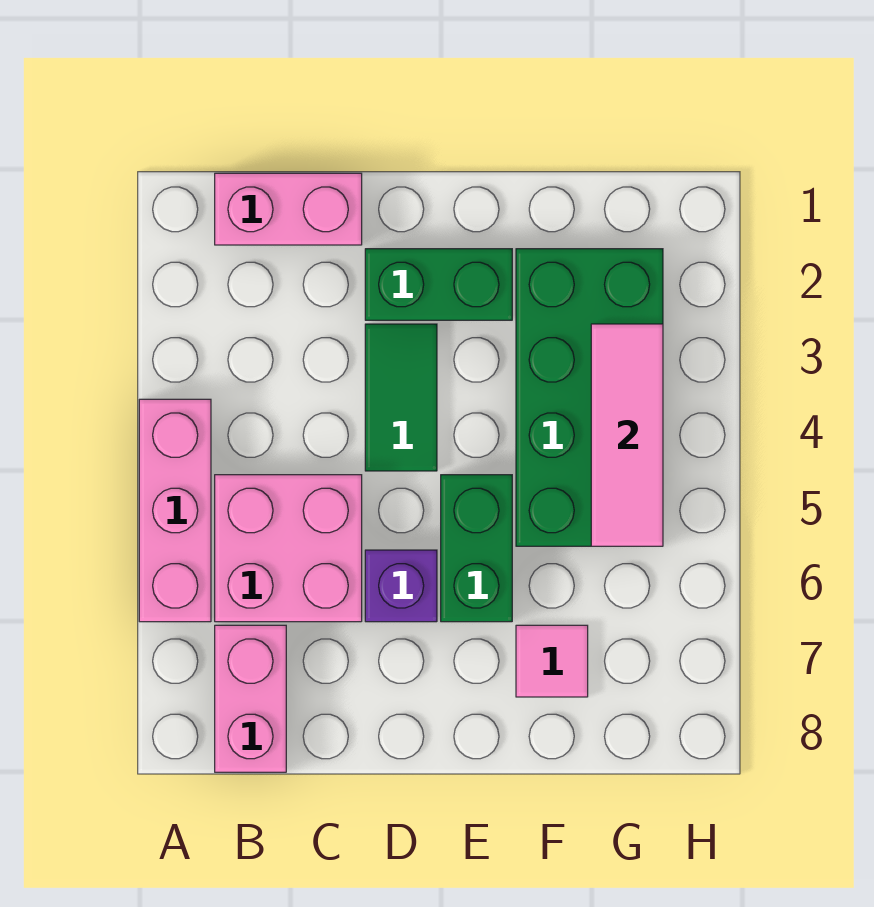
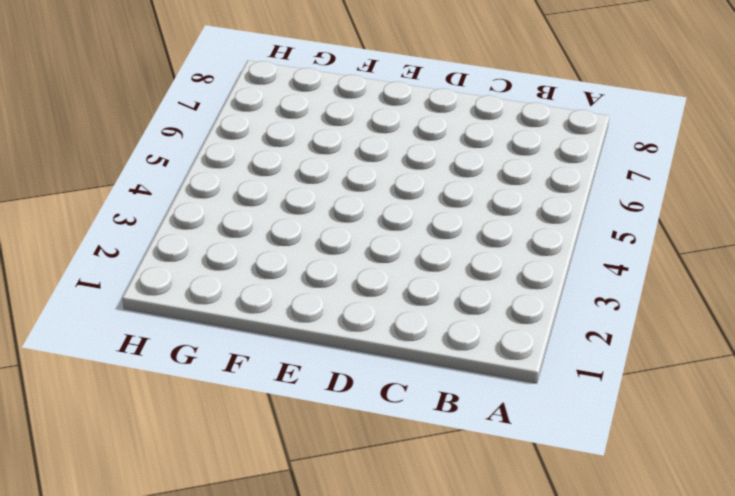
none -> pink 1x3 brick [139,399,211,622]
none -> pink 1x2 brick [215,173,362,245]

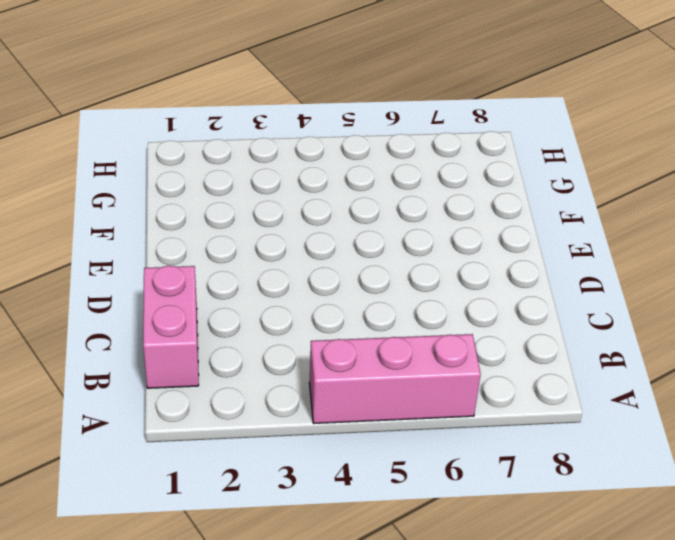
none -> pink 2x2 brick [215,475,362,622]
none -> pink 1x2 brick [215,625,286,772]

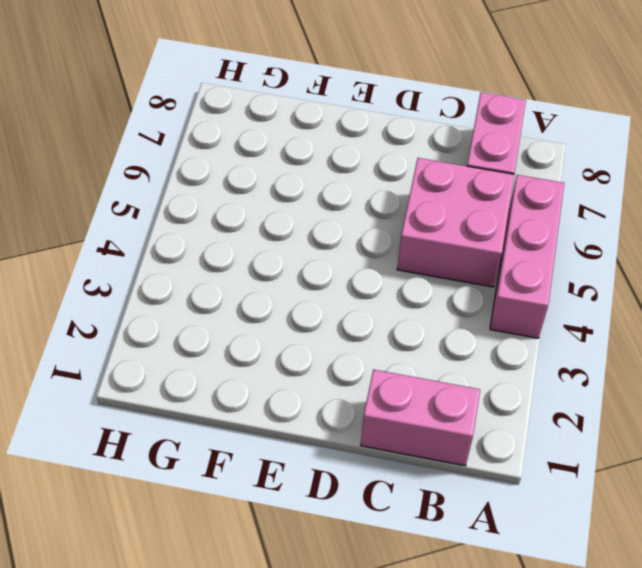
none -> green 1x2 brick [365,249,512,320]
none -> green 1x2 tile [365,324,437,471]

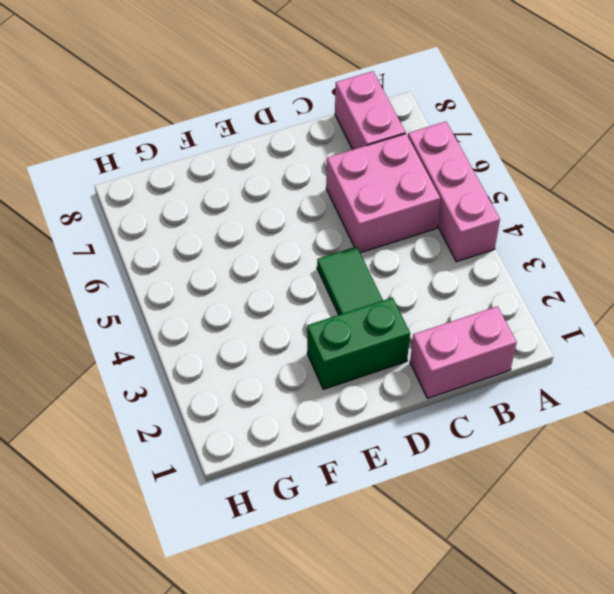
none -> purple 1x1 brick [365,550,437,622]
none -> green 1x2 brick [441,475,512,622]

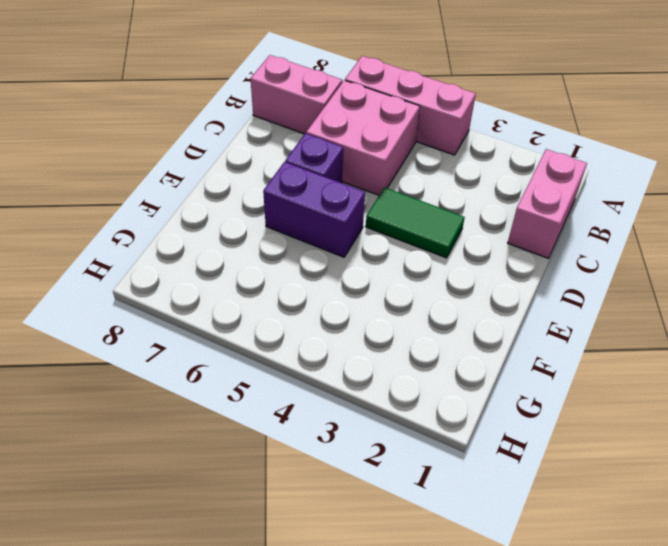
purple 1x2 brick [263,162,365,257] -> green 1x2 brick [441,475,512,622]
none -> green 1x2 brick [365,249,512,320]
none -> green 2x4 brick [516,249,663,546]

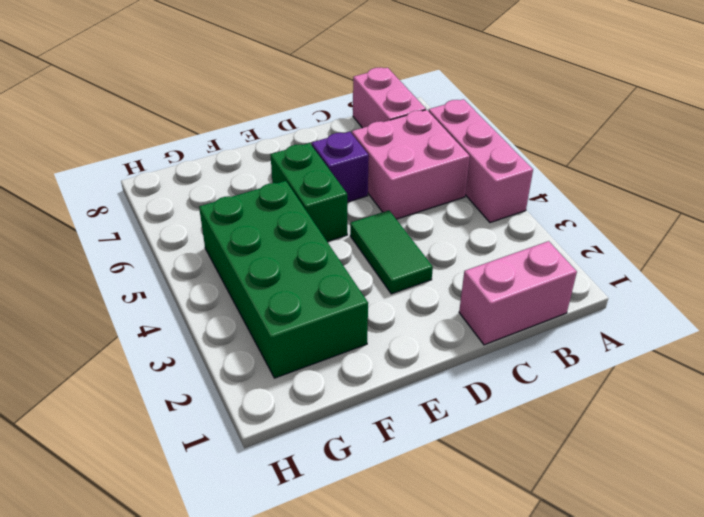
none -> green 1x2 brick [365,249,512,320]
none -> pink 1x1 tile [516,625,588,697]

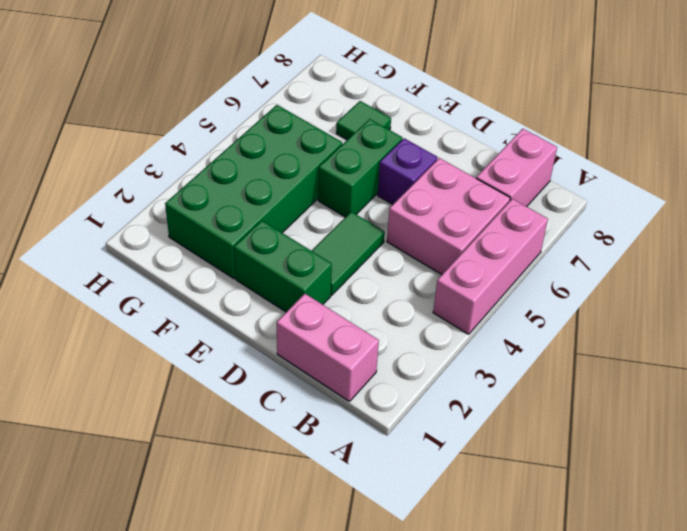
green 1x1 tile [336,101,391,140] -> pink 1x1 tile [516,625,588,697]
none -> pink 1x3 tile [591,324,663,546]

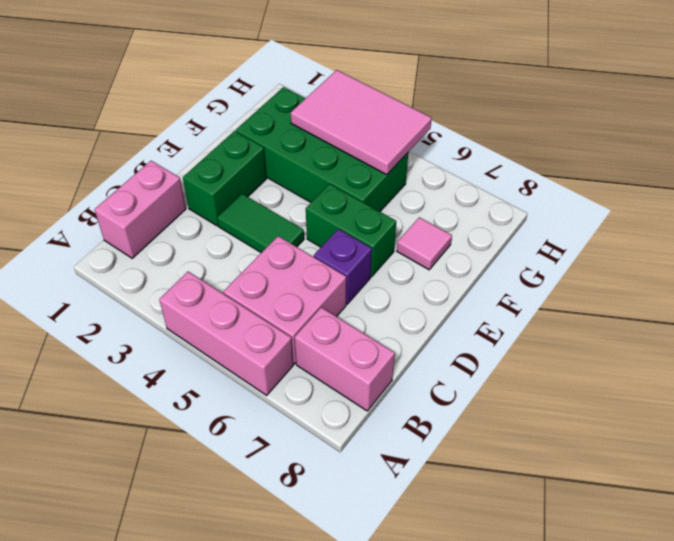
pink 2x3 tile [291,70,432,175] -> pink 1x3 tile [591,324,663,546]

